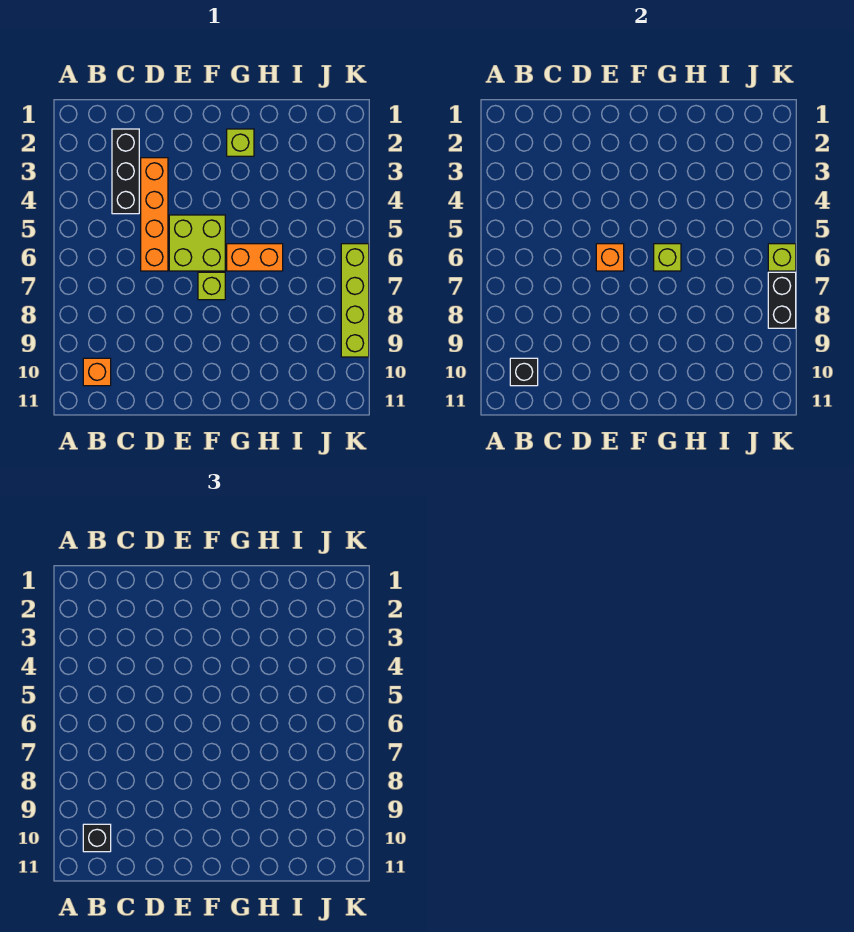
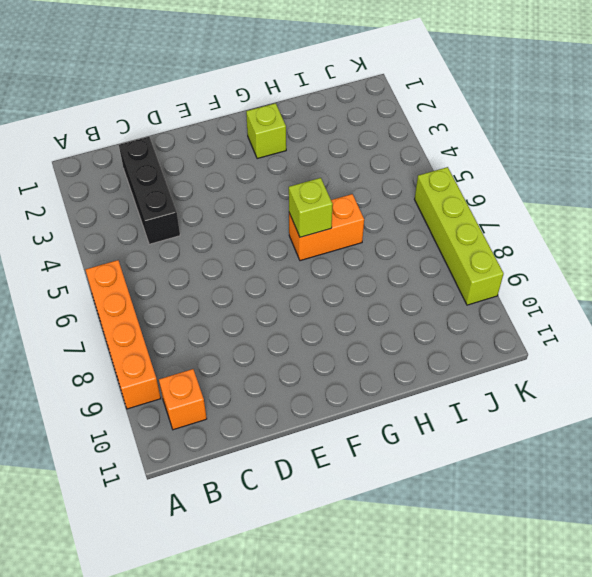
orange 1x4 brick [86,260,161,409] -> orange 1x4 brick moved to [141,158,168,271]
none -> lime 2x2 brick [169,215,225,271]
none -> lime 1x1 brick [198,272,225,300]
none -> black 1x1 brick [510,358,538,386]

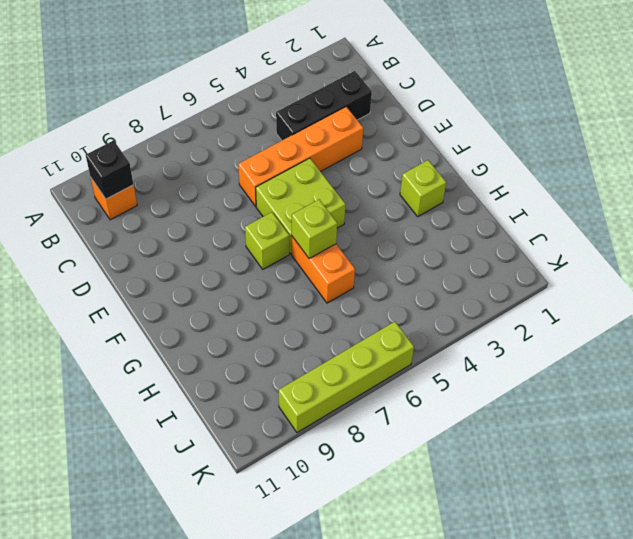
none -> orange 1x1 brick [596,244,624,271]
none -> lime 1x1 brick [768,244,796,271]
none -> black 1x2 brick [768,272,796,328]

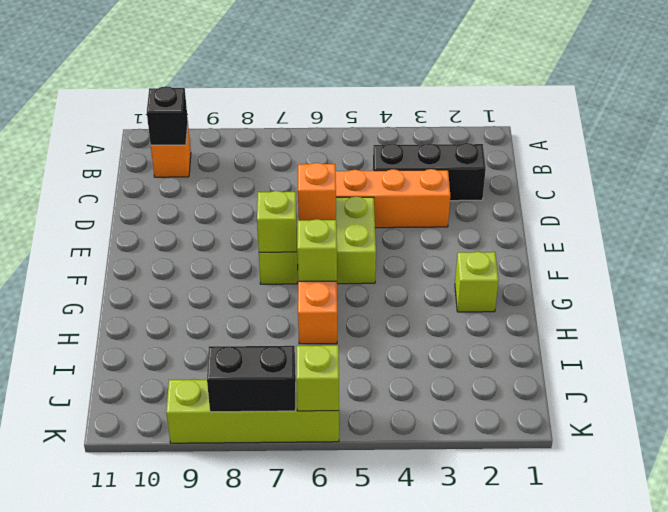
lime 1x1 brick [257,191,297,252] -> none
none -> black 1x1 brick [83,824,111,852]

